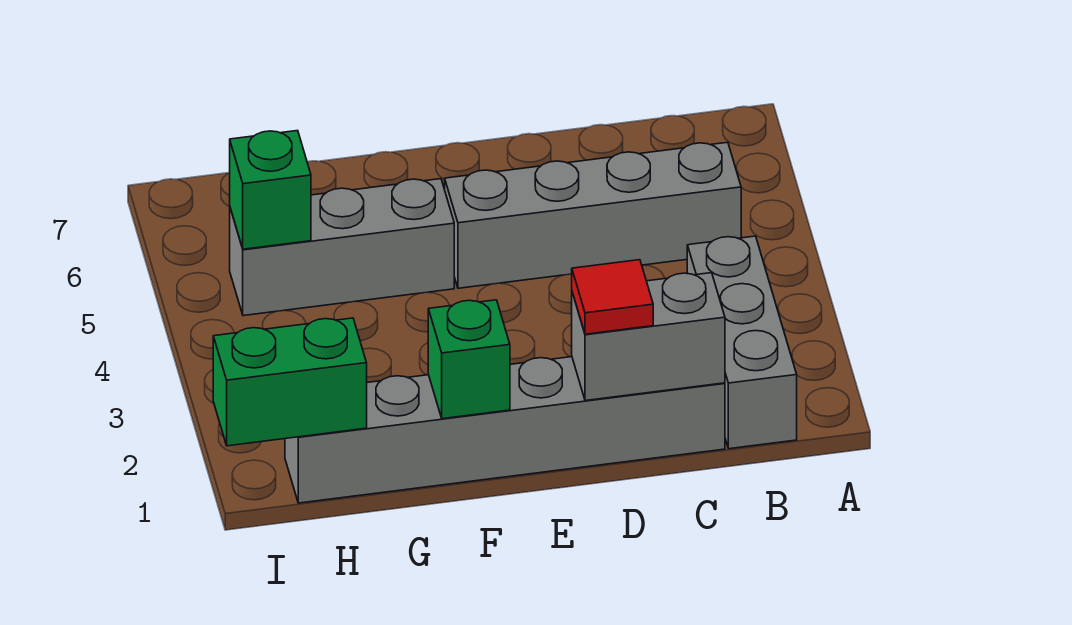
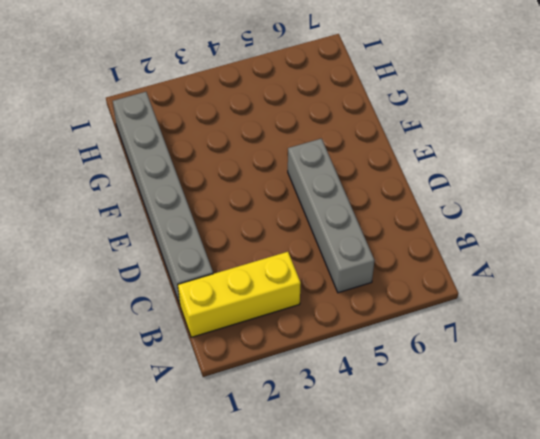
yellow 1x3 brick [178,252,301,337] -> grey 1x3 brick [687,236,797,449]
none -> grey 1x3 brick [230,179,454,316]
none -> grey 1x2 brick [572,273,725,401]

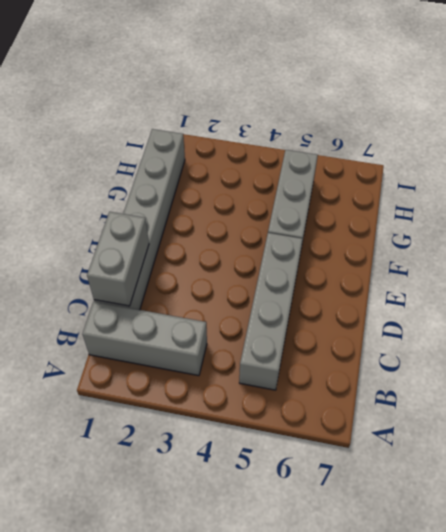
none -> green 1x1 brick [428,300,510,419]
none -> green 1x2 brick [213,318,367,446]

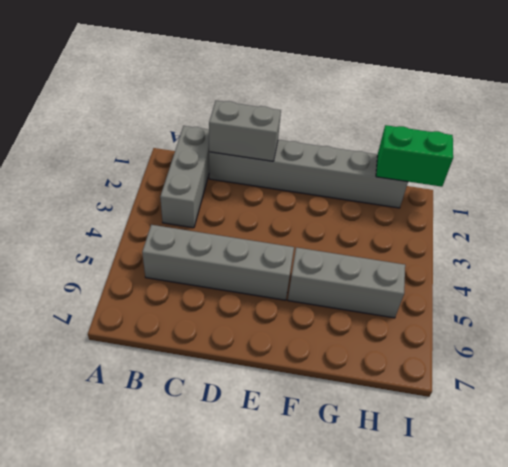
none -> green 1x1 brick [428,300,510,419]
none -> green 1x1 brick [230,131,311,249]

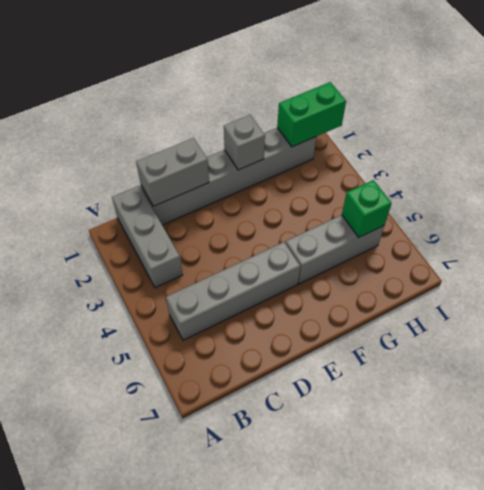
grey 1x1 brick [224,115,265,170] -> green 1x1 brick [428,300,510,419]
none -> red 1x1 tile [572,260,653,334]

